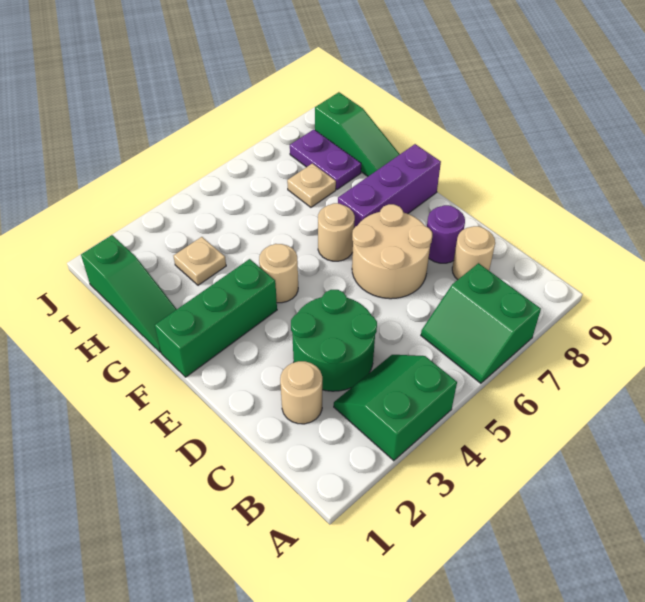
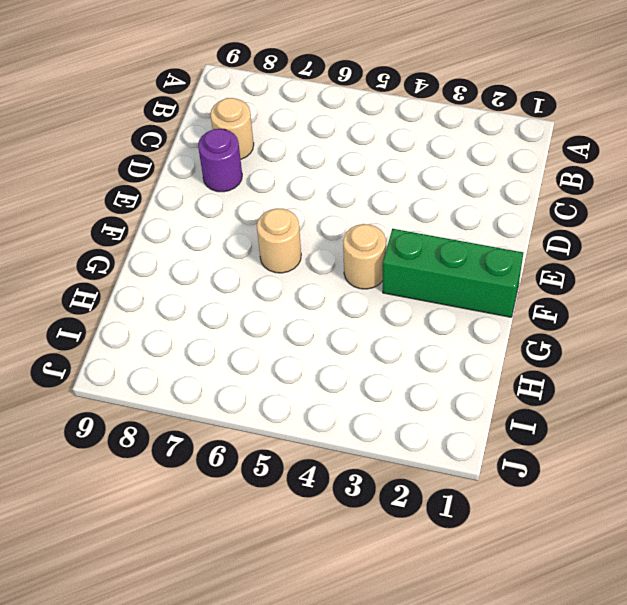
none -> green 2x2 slope [334,355,457,461]
none -> green 2x2 slope [421,263,541,383]
none -> tan 1x1 round brick [280,361,322,424]

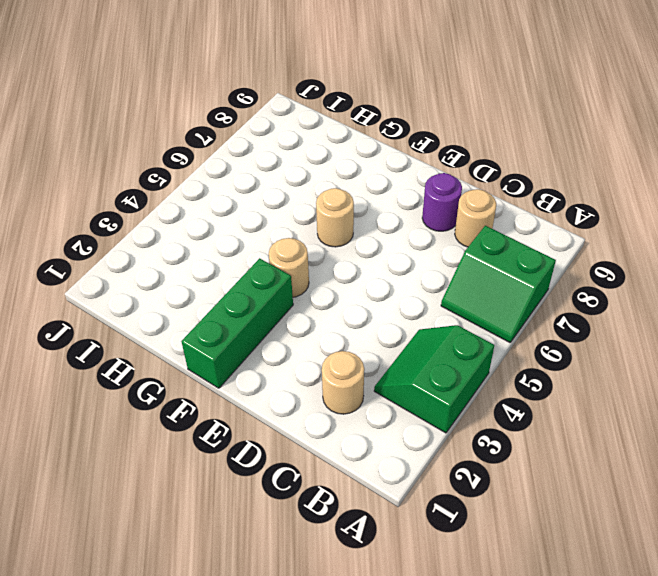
none -> green 2x2 round brick [291,290,377,391]
none -> tan 2x2 round brick [352,204,432,299]
none -> purple 1x3 brick [338,144,441,228]

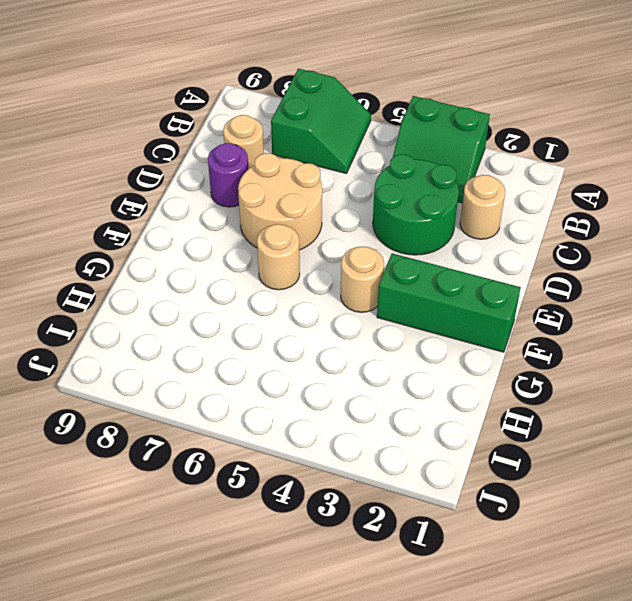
none -> purple 1x3 brick [338,144,441,228]
none -> green 1x3 slope [81,235,177,352]
none -> green 1x3 slope [315,92,400,176]

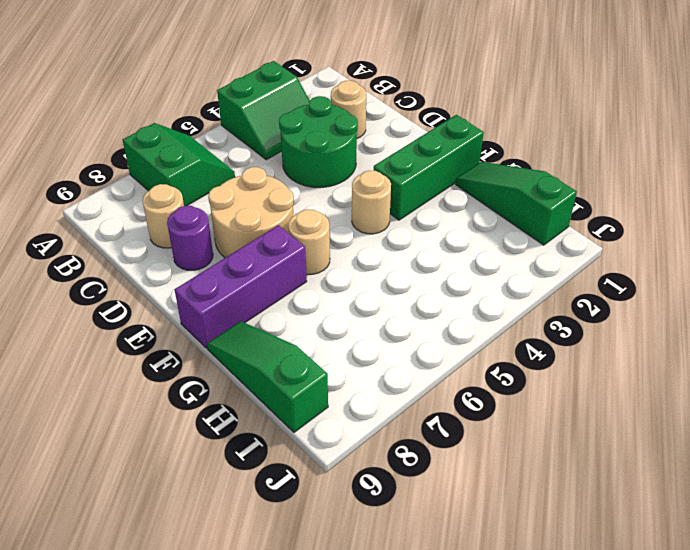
none -> tan 1x1 plate [174,237,226,285]
none -> tan 1x1 plate [287,163,336,207]
none -> purple 1x2 plate [290,130,361,189]

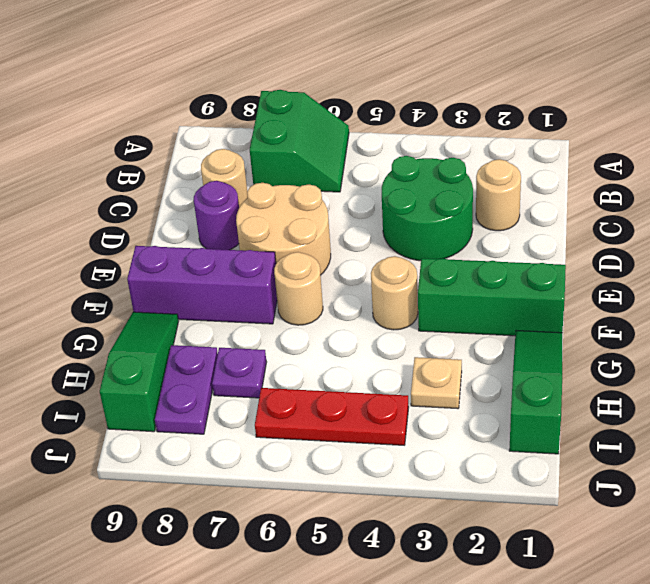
purple 1x1 plate [212,348,267,398] -> tan 1x1 plate [287,163,336,207]
red 1x3 plate [255,388,409,445] -> none
none -> green 2x2 slope [334,355,457,461]

